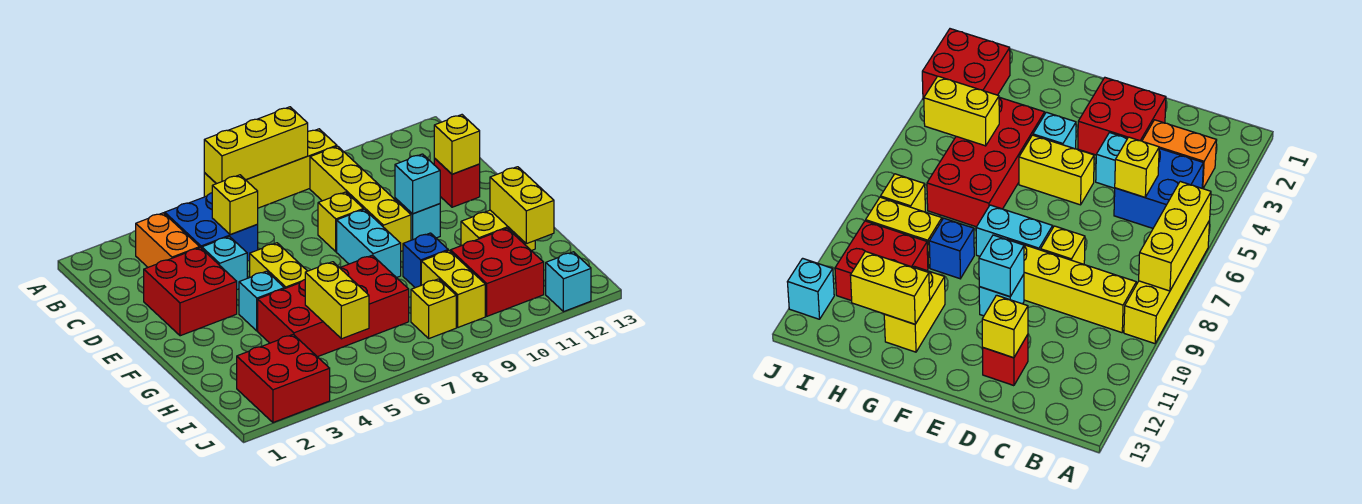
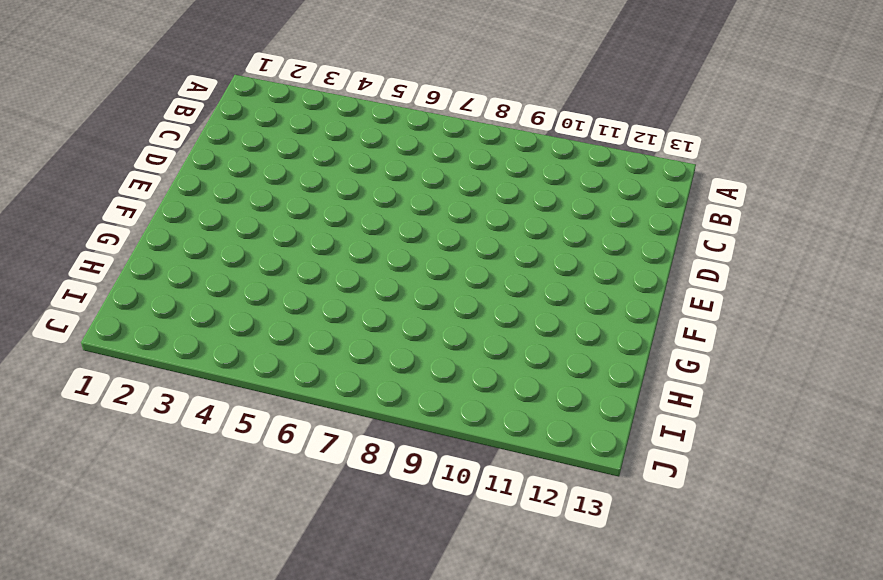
none -> yellow 1x4 brick [204,129,337,208]
none -> orange 1x2 brick [136,213,200,267]
none -> blue 2x2 brick [165,193,258,261]

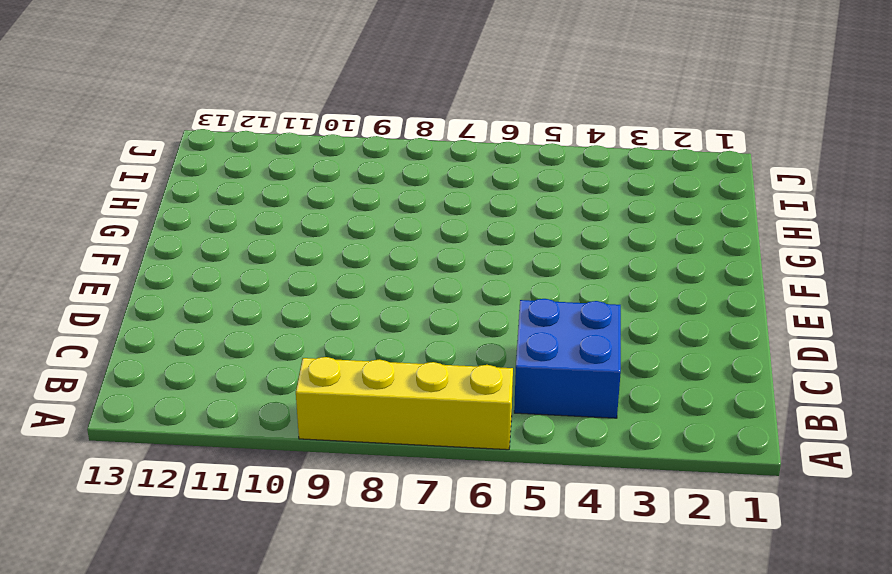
none -> orange 1x2 brick [136,213,200,267]
none -> yellow 1x4 brick [310,146,411,251]
none -> red 2x2 brick [144,248,237,336]

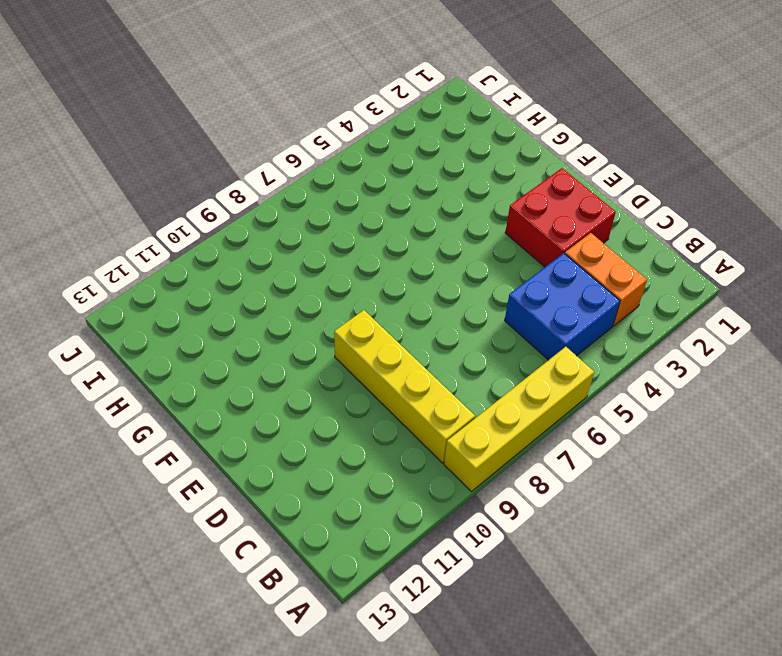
none -> cyan 1x1 brick [202,237,247,289]
none -> yellow 1x1 brick [318,192,363,252]
none -> red 1x1 brick [434,158,480,207]

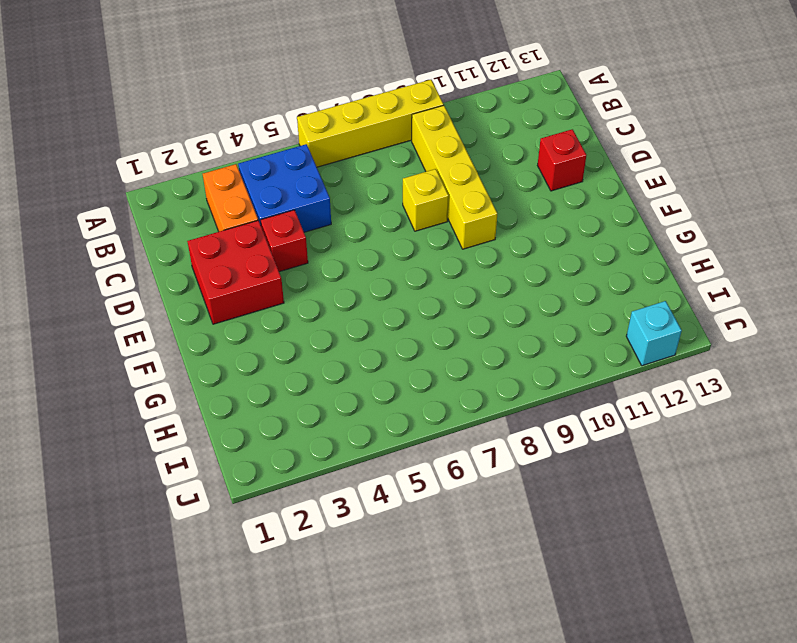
red 1x1 brick [260,210,308,272] -> cyan 1x1 brick [202,237,247,289]
none -> yellow 1x2 brick [249,243,307,289]
none -> cyan 1x2 brick [337,209,401,278]
none -> cyan 1x1 brick [395,198,440,240]

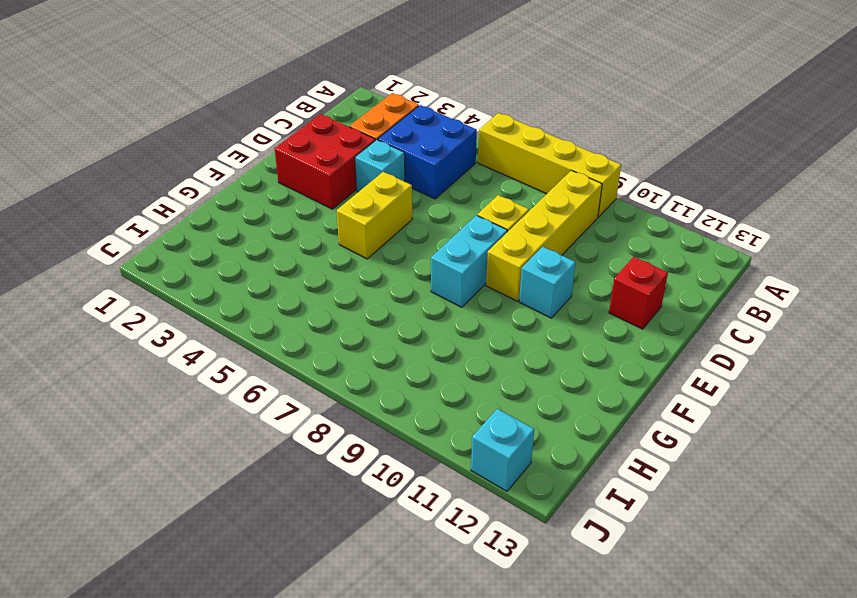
none -> cyan 1x1 brick [239,271,284,331]
none -> red 2x4 brick [258,255,409,357]
none -> blue 1x1 brick [403,233,448,288]

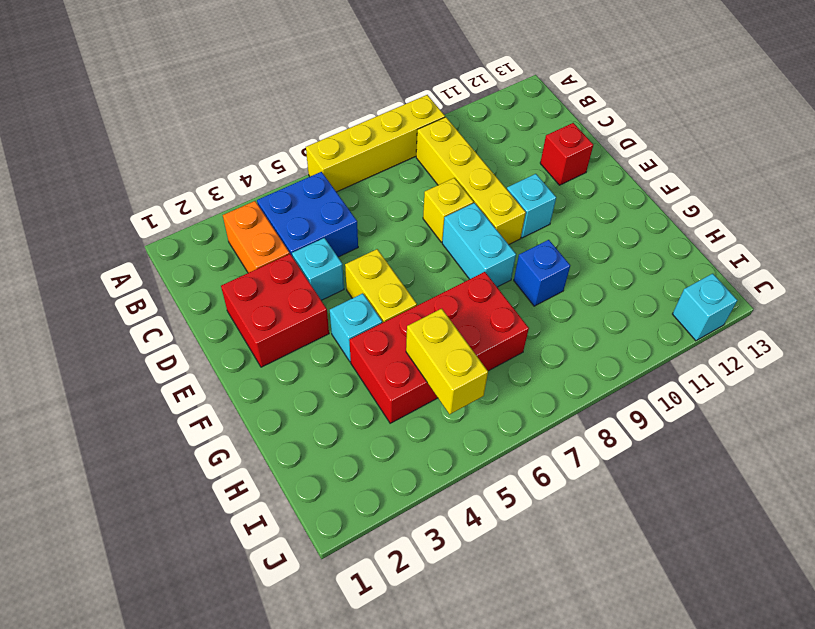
none -> yellow 1x2 brick [461,210,535,251]
none -> yellow 1x2 brick [421,250,485,327]
none -> red 2x2 brick [451,228,544,316]

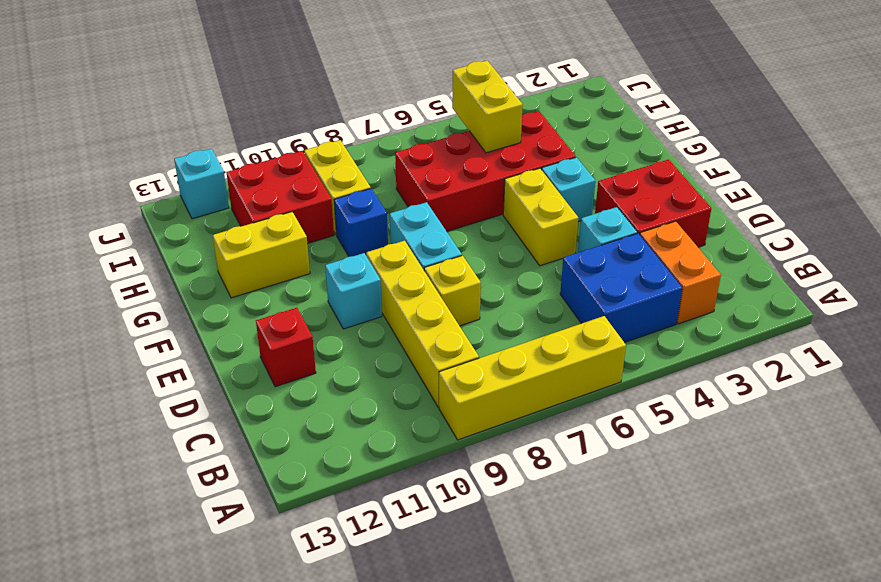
none -> red 2x2 brick [237,334,330,423]
none -> yellow 1x1 brick [411,279,456,338]
none -> yellow 1x3 brick [204,107,308,184]

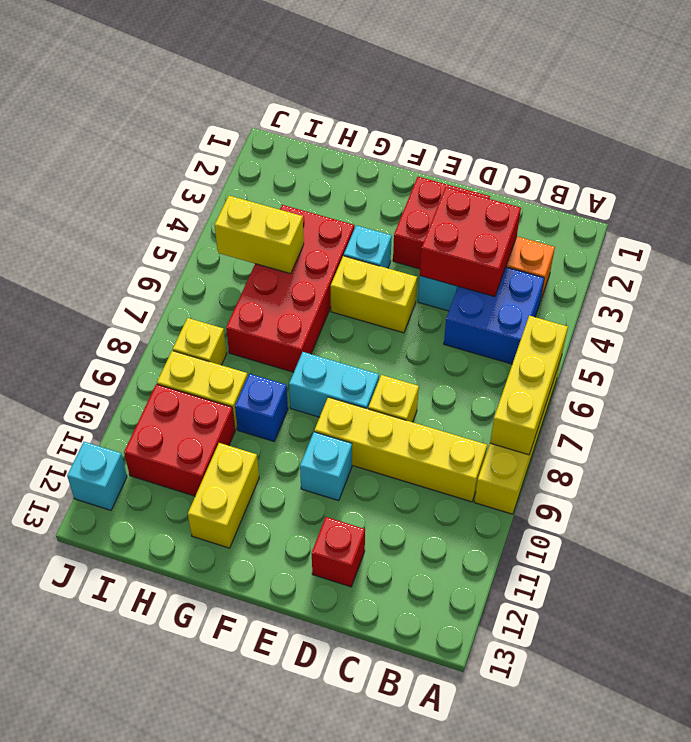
red 2x2 brick [420,187,521,297] -> red 2x2 brick moved to [237,334,330,423]
none -> yellow 1x1 brick [212,175,258,235]
none -> yellow 1x1 brick [434,115,480,174]
none -> cyan 1x1 brick [395,154,440,214]

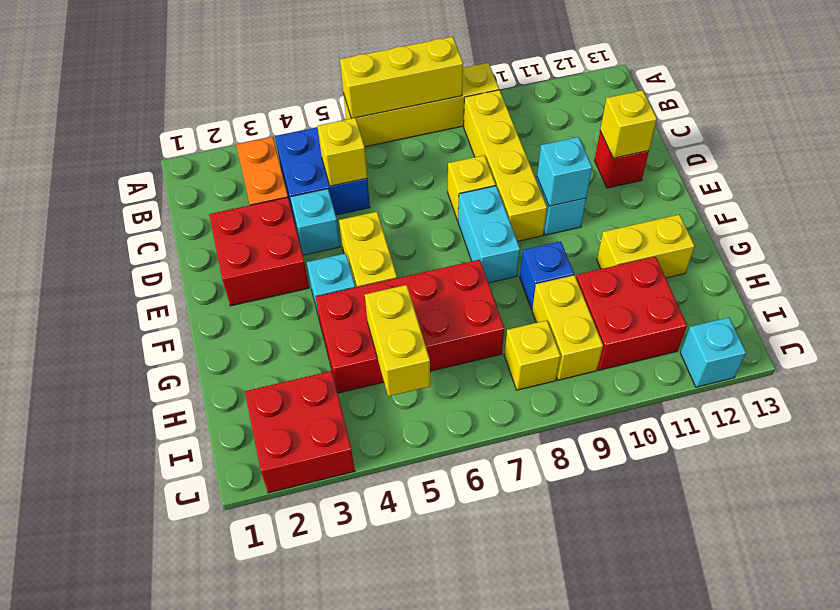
none -> yellow 1x2 brick [490,167,554,244]

